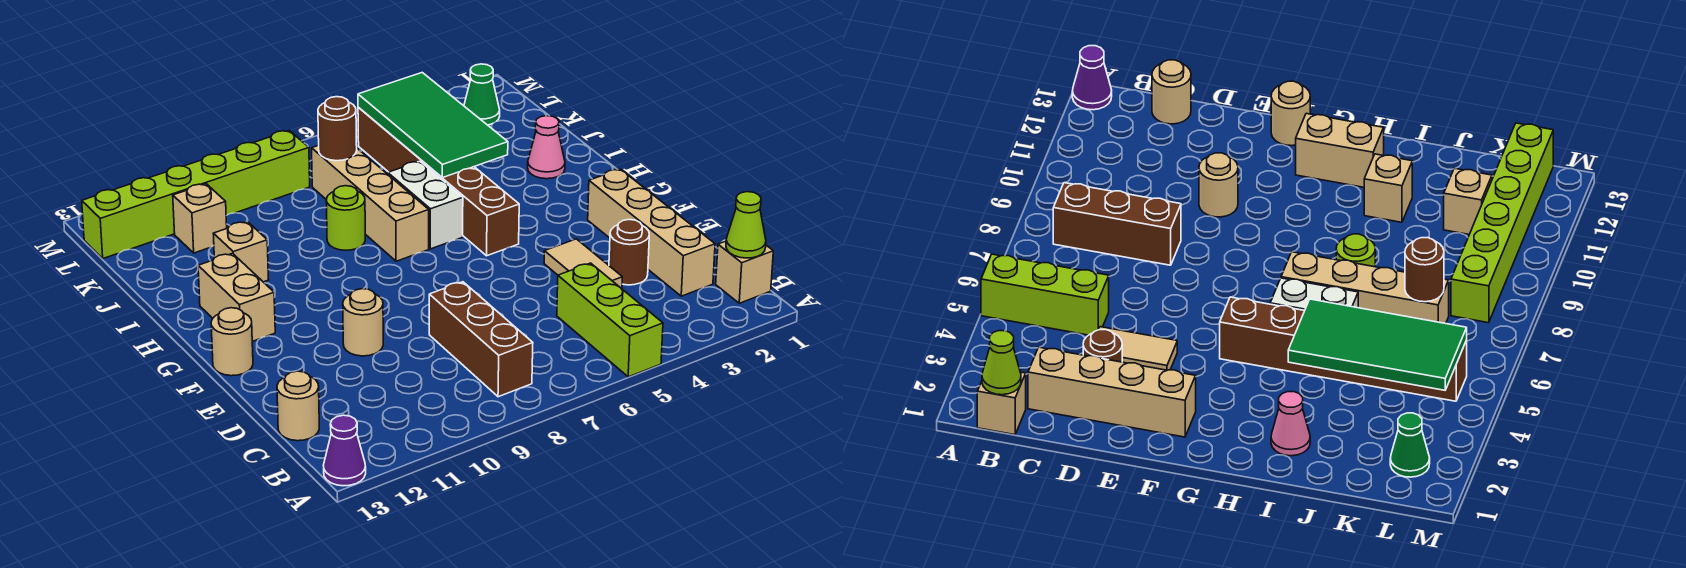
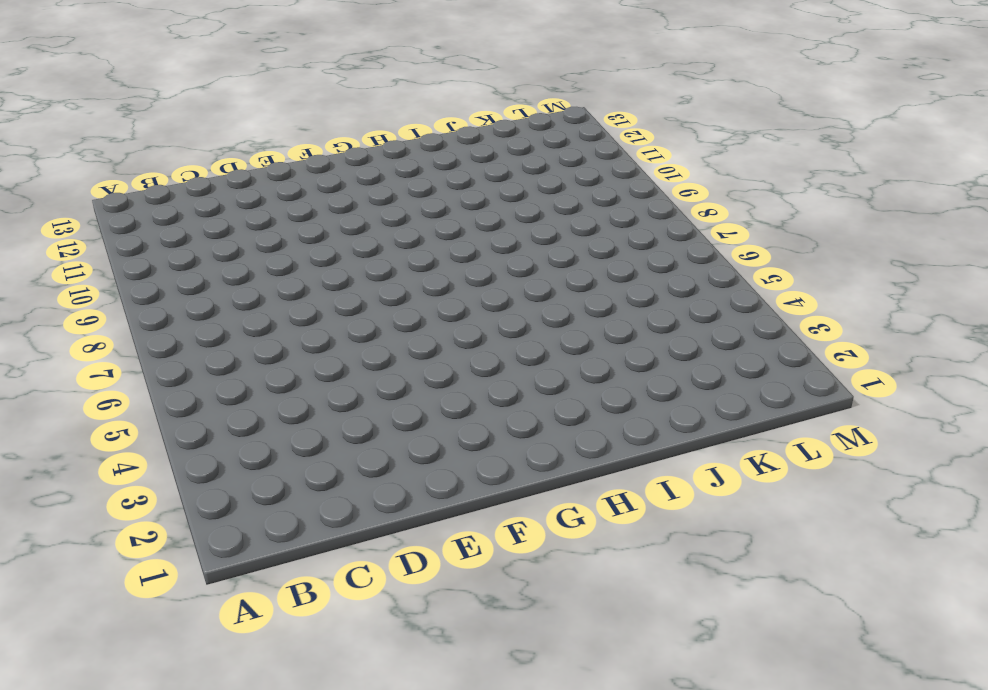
none -> lime 1x3 brick [557,263,663,377]
none -> purple 1x1 cone [323,415,366,486]
none -> tan 1x1 brick [716,241,773,303]

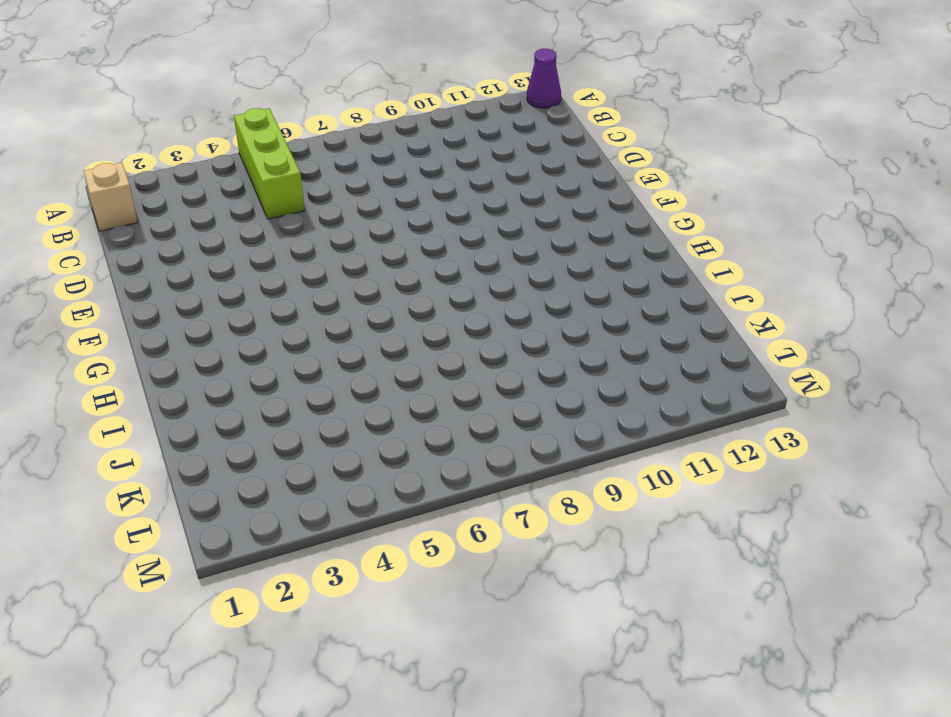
none -> brown 1x3 brick [429,282,533,397]
none -> tan 1x4 brick [588,169,715,296]
none -> tan 1x1 round brick [277,371,319,441]

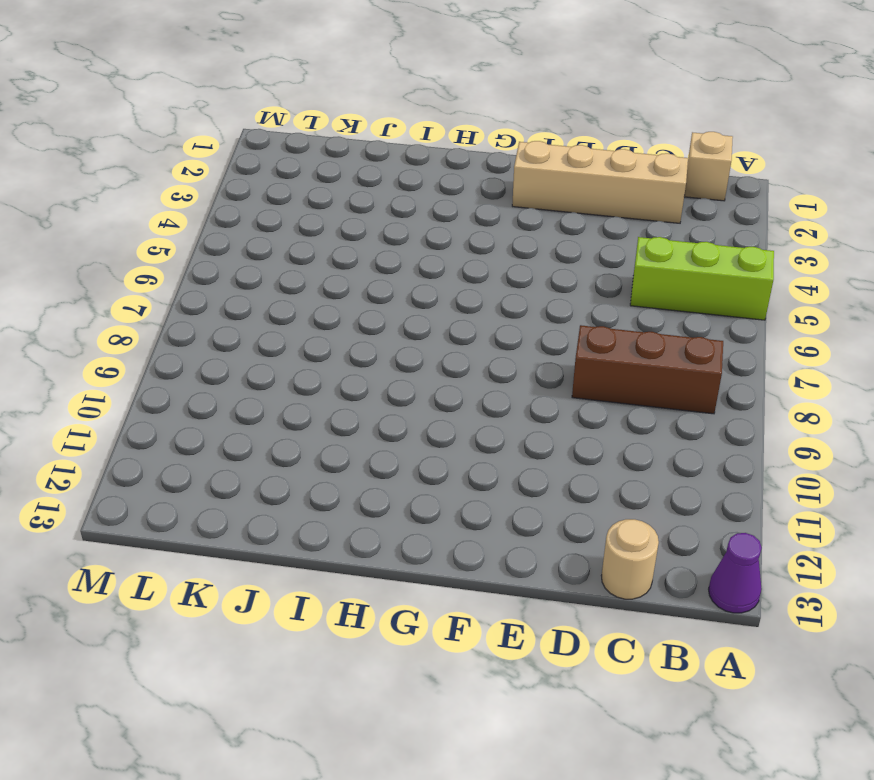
none -> brown 1x1 round brick [609,220,649,285]
none -> tan 1x2 tile [544,239,622,289]
none -> tan 1x1 round brick [343,289,383,356]

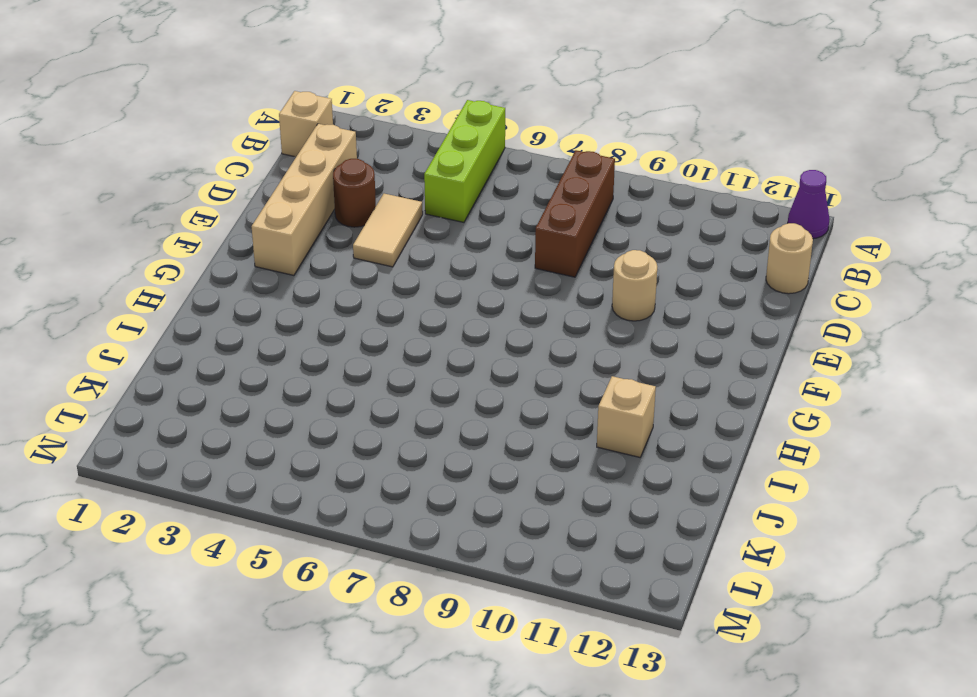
none -> tan 1x1 round brick [211,308,253,376]
none -> brown 1x6 brick [358,108,519,256]
none -> tan 1x2 brick [198,253,275,341]

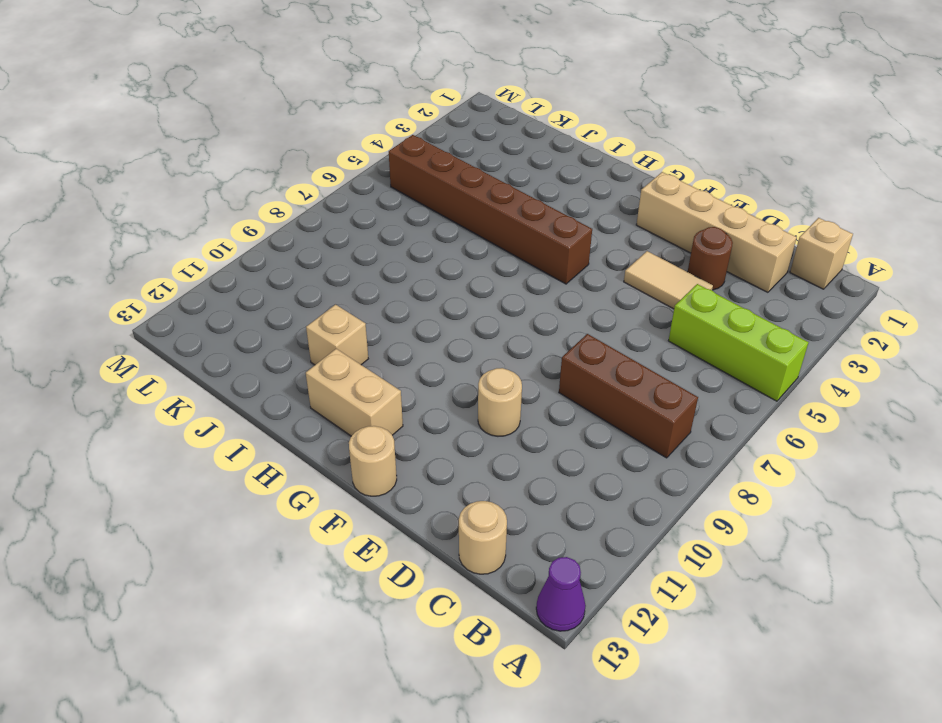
none -> white 1x2 brick [388,161,463,249]
none -> tan 1x4 brick [312,145,429,261]
none -> pink 1x1 cone [528,116,565,179]

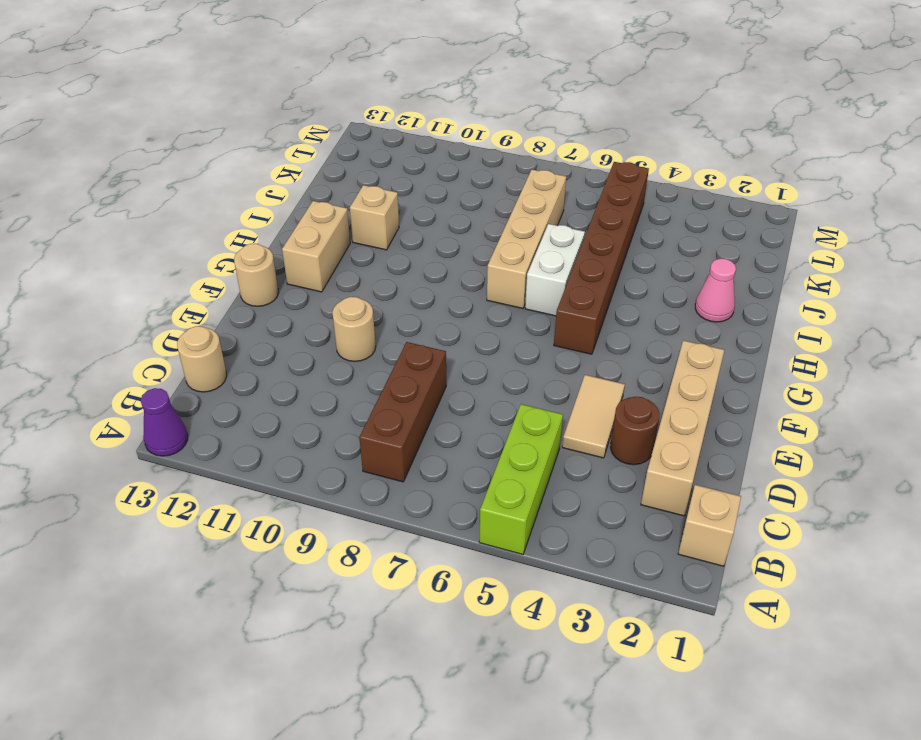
none -> lime 1x1 round brick [326,186,365,250]
none -> tan 1x1 brick [173,184,227,253]
none -> green 1x1 cone [464,64,500,125]

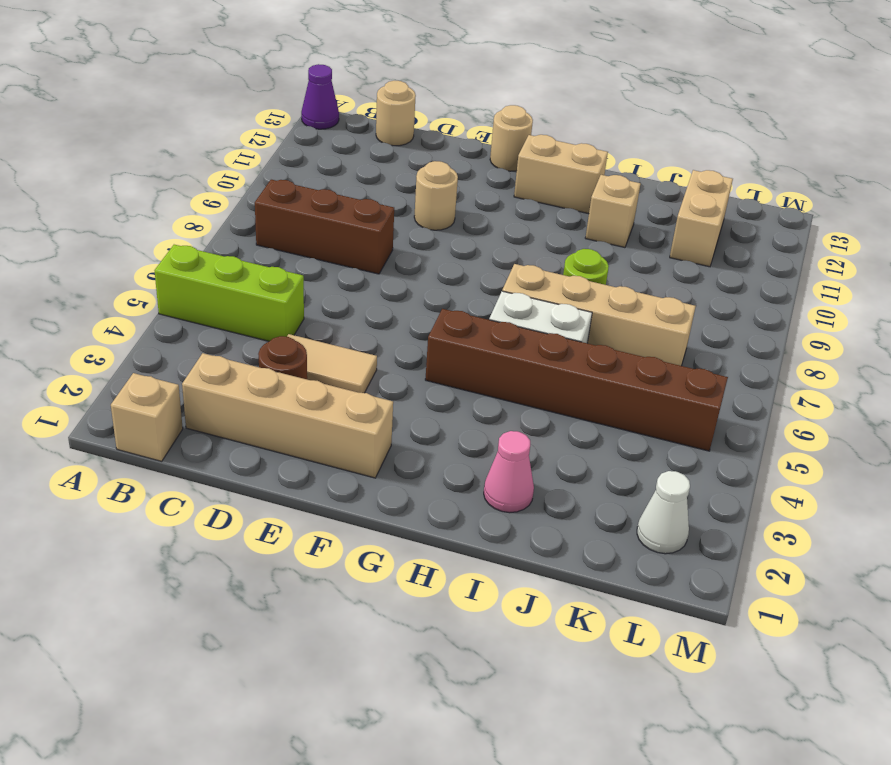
tan 1x2 brick [670,170,733,267] -> tan 1x1 brick [173,184,227,253]
white 1x1 cone [637,471,690,554] -> green 1x1 cone [464,64,500,125]
none -> lime 1x6 brick [82,131,310,259]
none -> lime 1x1 cone [726,192,766,258]
none -> green 2x4 tile [358,73,508,178]

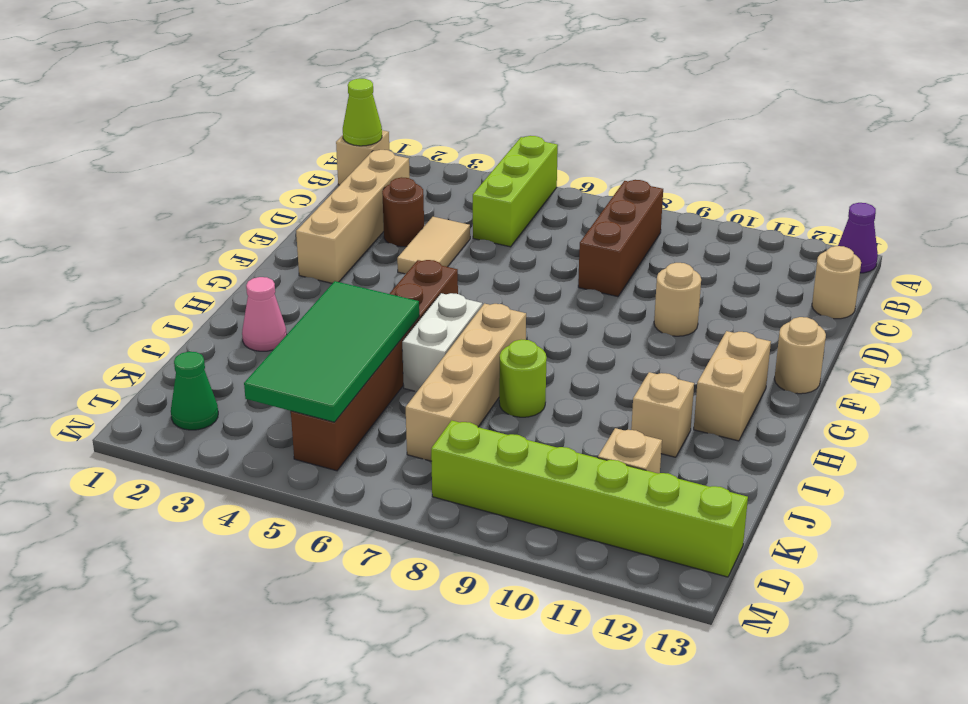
none -> brown 1x1 round brick [318,97,357,161]

